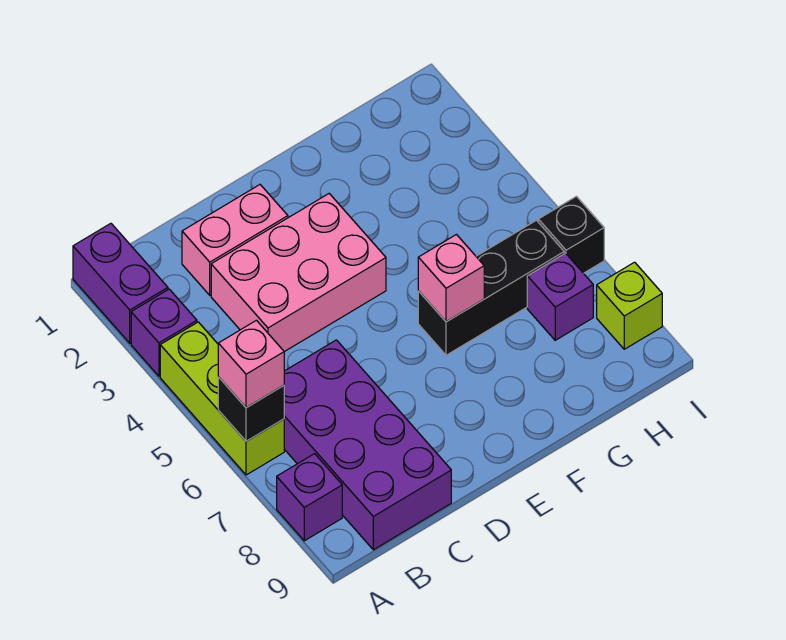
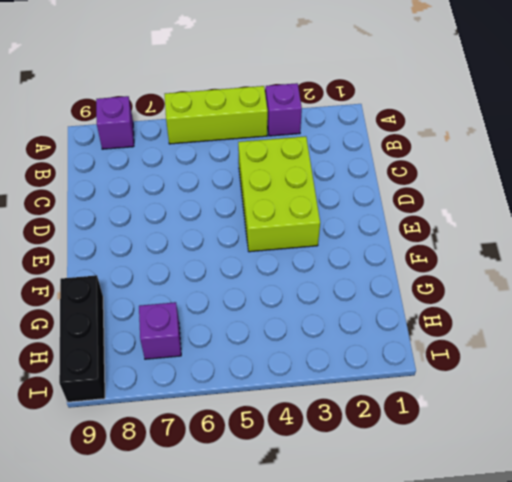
lime 2x3 brick [238,136,320,252] -> pink 2x3 brick [211,194,386,352]
black 1x3 brick [59,275,105,402] -> black 1x3 brick moved to [418,220,564,355]
none -> purple 1x2 brick [73,223,168,343]
none -> purple 2x4 brick [284,340,451,550]
none -> pink 1x2 brick [182,185,288,295]

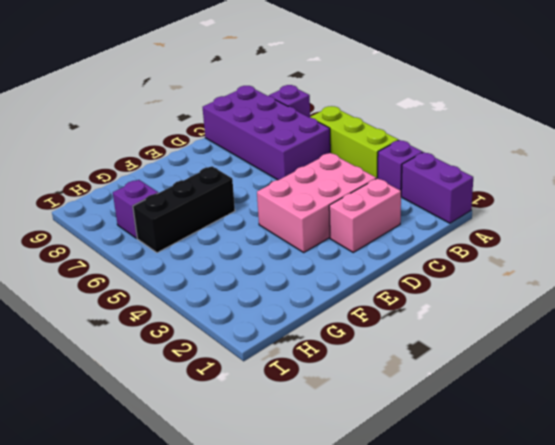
none -> black 1x1 brick [538,196,604,273]
none -> lime 1x1 brick [597,262,662,349]
none -> black 1x1 brick [218,377,284,441]

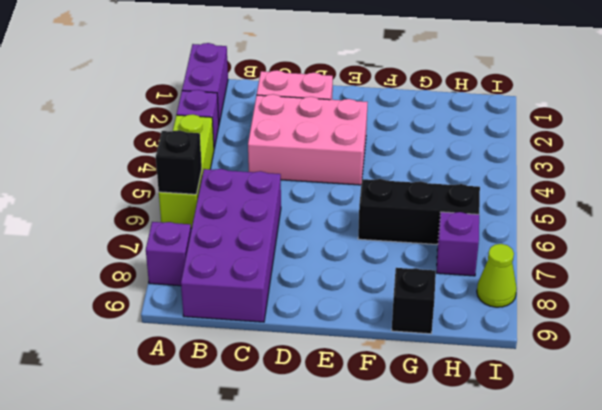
black 1x1 brick [392,268,436,334] -> black 1x1 brick moved to [538,196,604,273]
lime 1x1 cone [477,244,517,307] -> lime 1x1 brick [597,262,662,349]
none -> pink 1x1 brick [418,235,484,322]
none -> pink 1x1 brick [218,320,284,408]

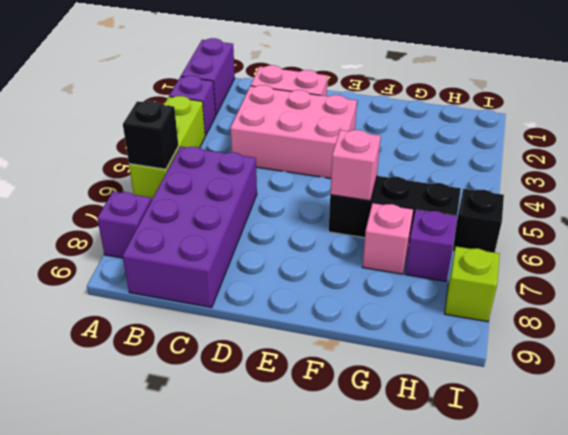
pink 1x1 brick [362,203,413,274] -> pink 1x1 brick moved to [218,320,284,408]

